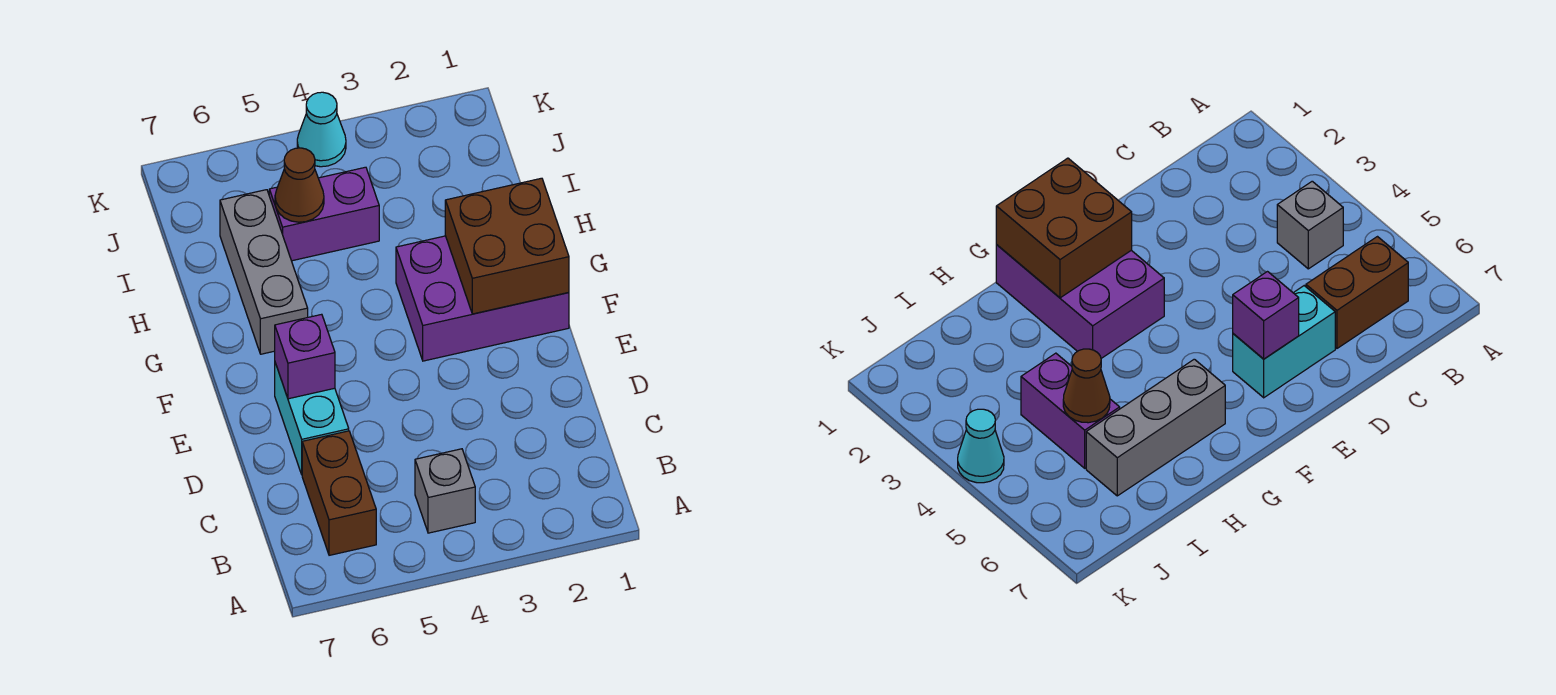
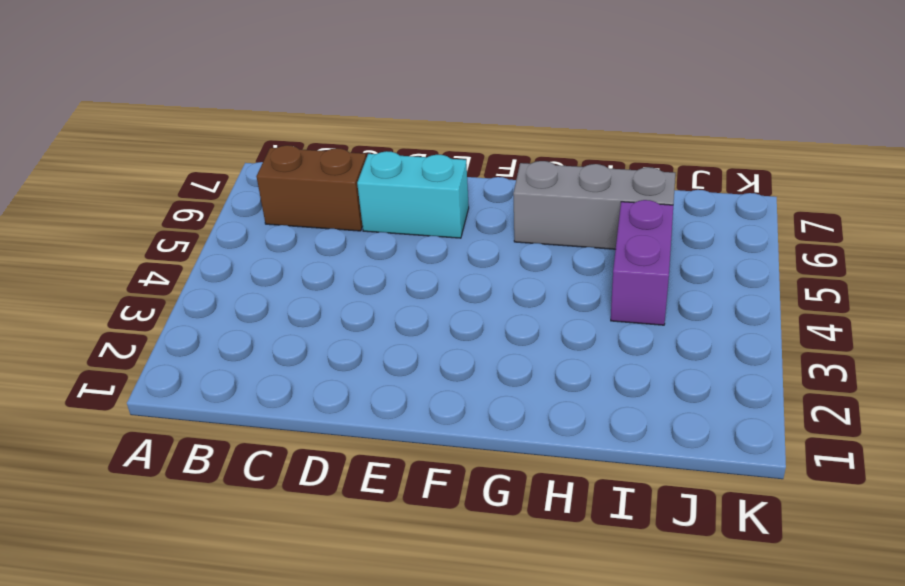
none -> grey 1x1 brick [415,449,475,533]
none -> purple 2x3 brick [396,236,569,361]

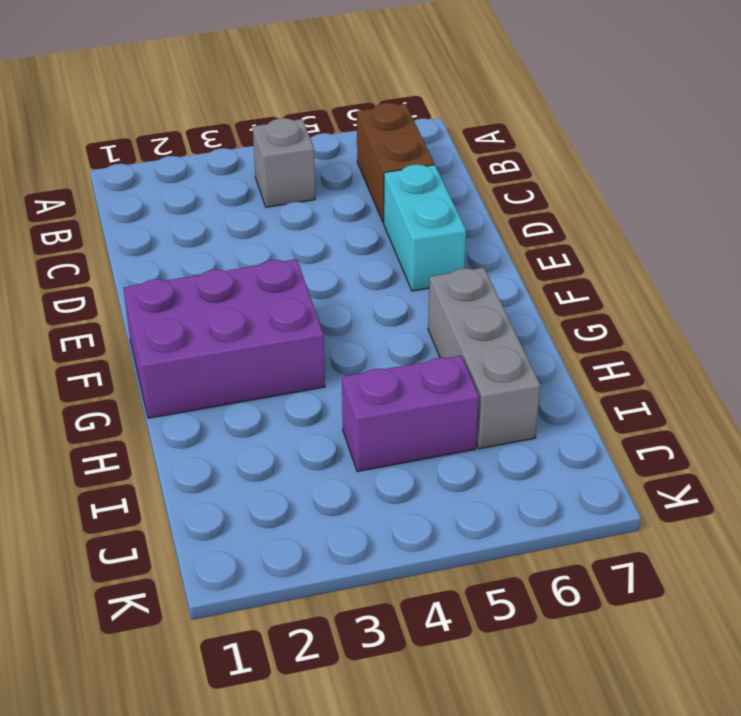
none -> cyan 1x1 cone [297,92,346,167]
none -> purple 1x1 brick [275,314,335,399]

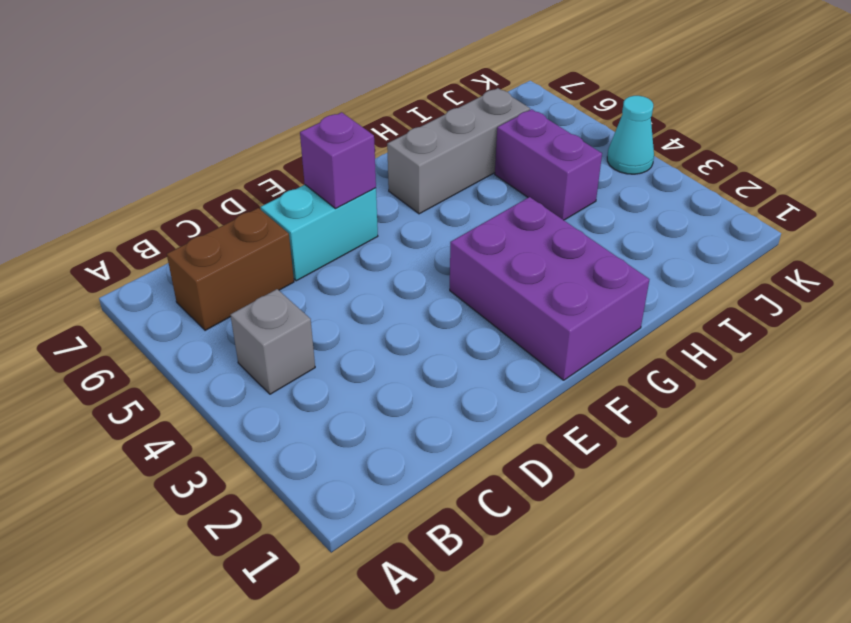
none -> brown 2x2 brick [445,178,569,314]
none -> brown 1x1 cone [275,148,324,222]

